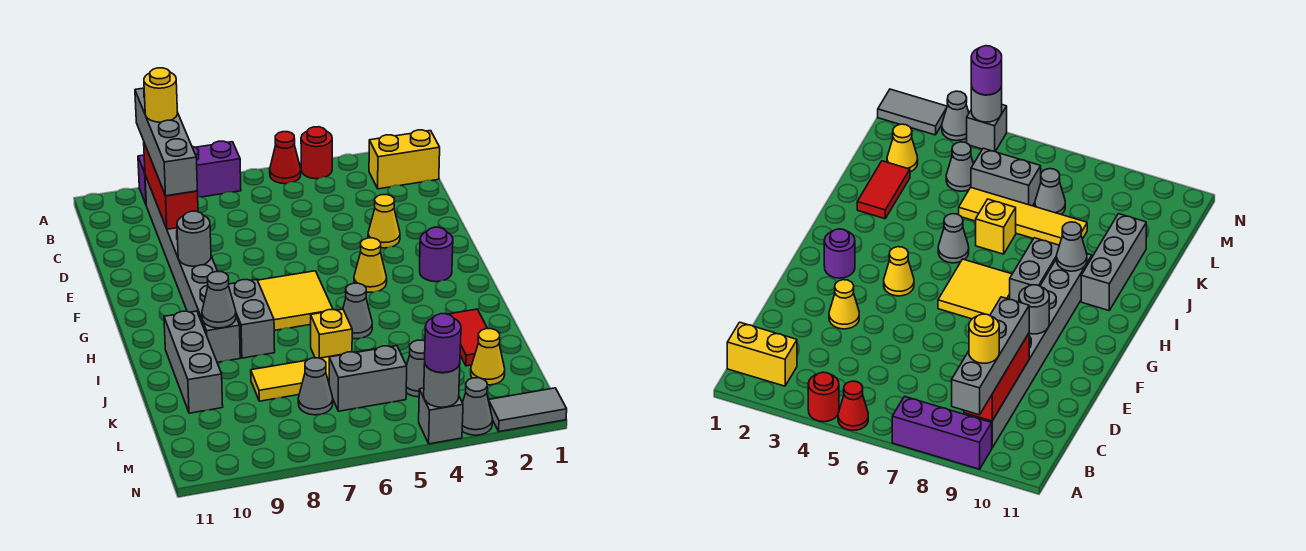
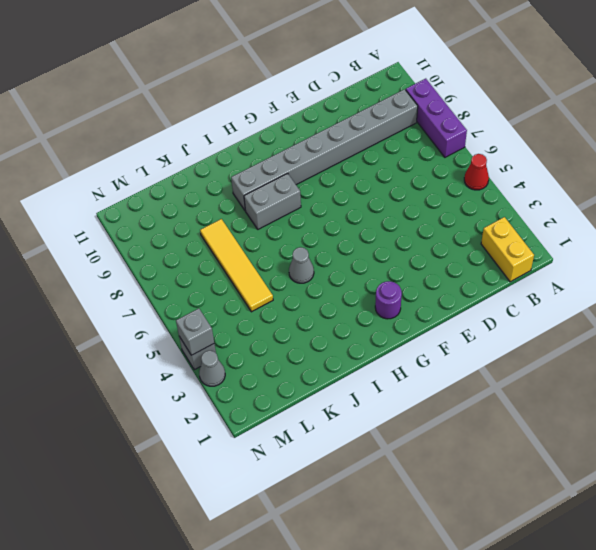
grey 1x1 brick [176,308,214,355] -> grey 1x1 round brick [424,364,460,407]
none -> red 1x1 round brick [301,127,332,179]
none -> yellow 1x1 cone [368,195,400,248]
none -> yellow 1x1 cone [354,238,387,292]

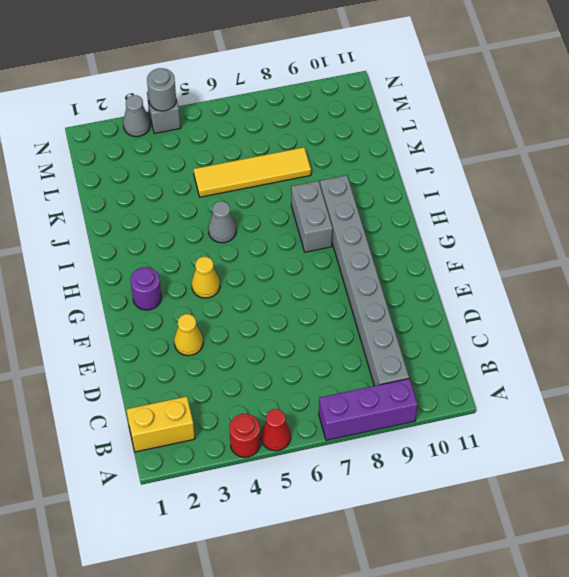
none -> yellow 2x2 tile [258,271,333,330]
none -> grey 1x3 brick [164,311,223,413]
none -> red 1x2 tile [448,309,488,366]

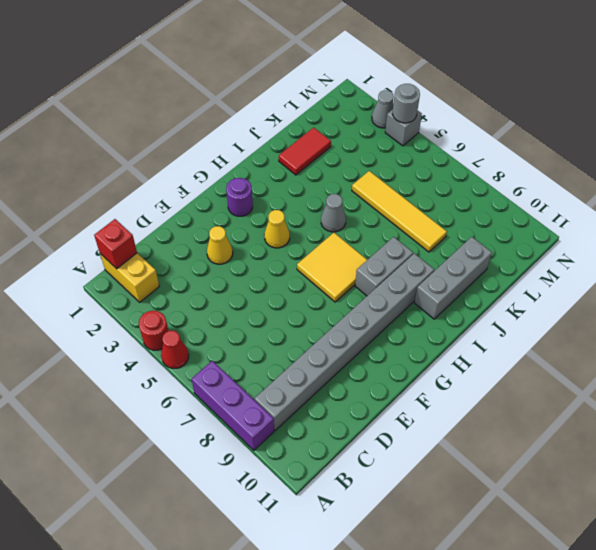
red 1x1 brick [94,219,137,269] -> none
none -> yellow 1x1 brick [311,309,352,358]
none -> yellow 1x1 cone [471,329,505,385]
none -> grey 1x1 cone [406,340,425,397]

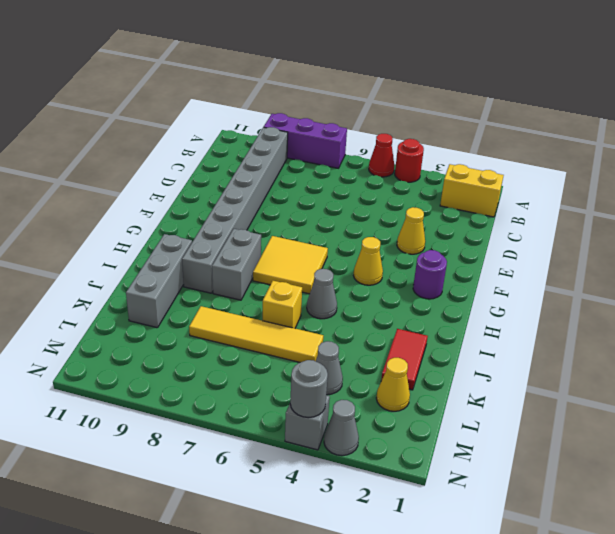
none -> grey 1x2 brick [329,346,407,411]
none -> grey 1x1 cone [298,358,333,415]
none -> grey 1x2 tile [488,388,567,432]

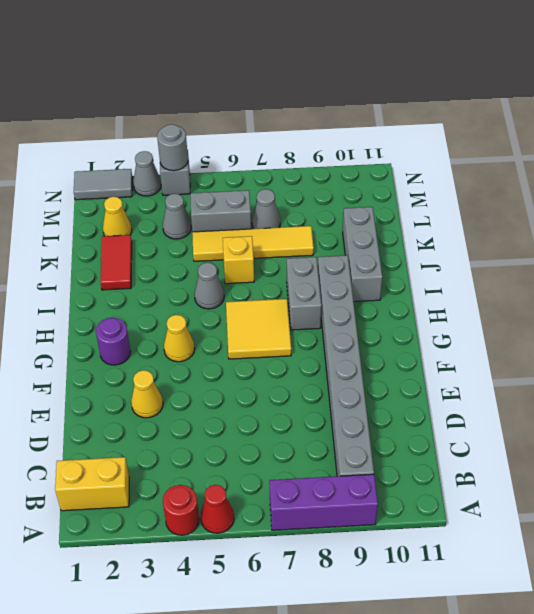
none -> red 1x3 brick [144,143,198,229]
none -> grey 1x1 round brick [177,211,211,266]
none -> grey 1x1 cone [202,272,236,328]

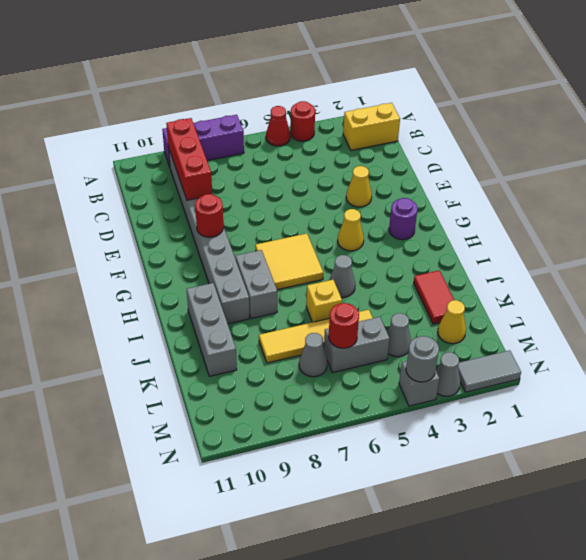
red 1x1 round brick [195,194,223,237] -> grey 1x1 round brick [177,211,211,266]
red 1x1 round brick [329,303,359,348] -> none
none -> grey 1x1 cone [202,272,236,328]
none -> grey 1x4 brick [135,88,197,196]
none -> purple 1x1 round brick [425,314,461,373]

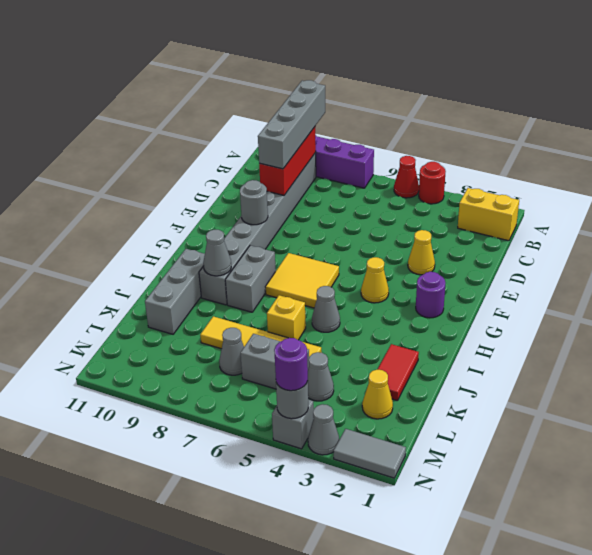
none -> yellow 1x1 round brick [144,68,178,122]

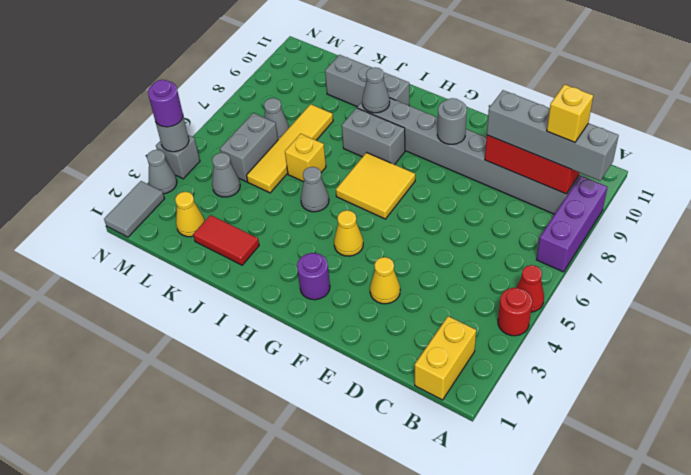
yellow 1x1 brick [547,84,593,142] -> yellow 1x1 round brick [144,68,178,122]

